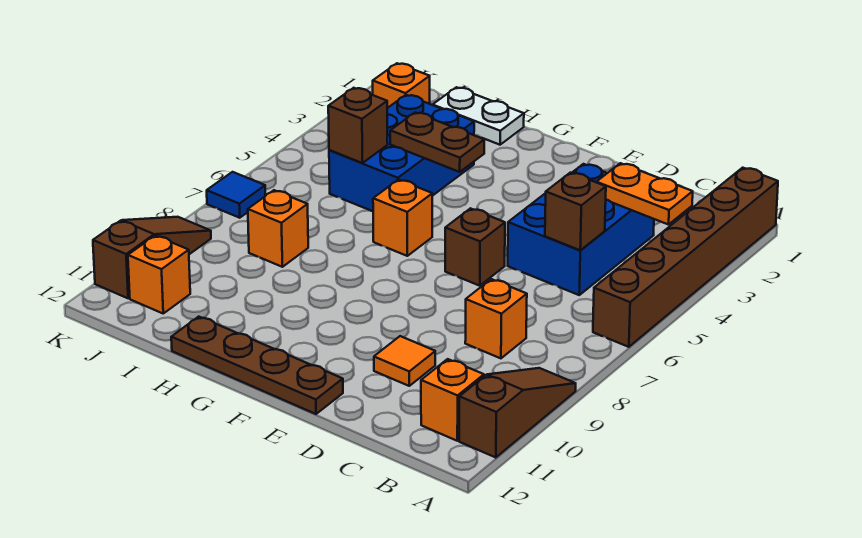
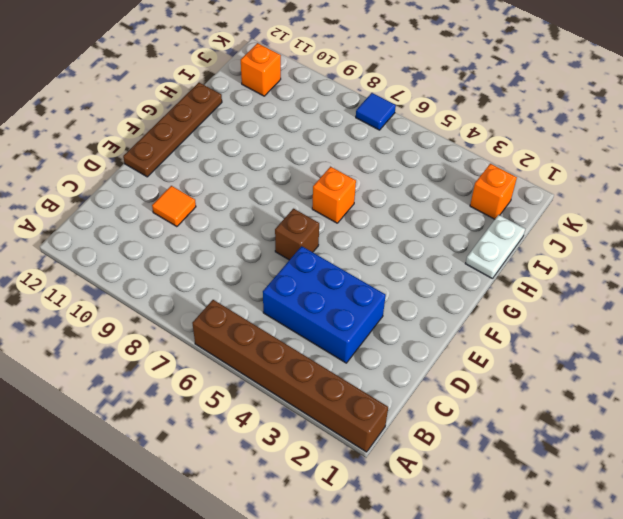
none -> brown 1x3 slope [459,368,576,458]
none -> orange 1x1 brick [421,359,484,441]
none -> orange 1x1 brick [465,279,527,358]

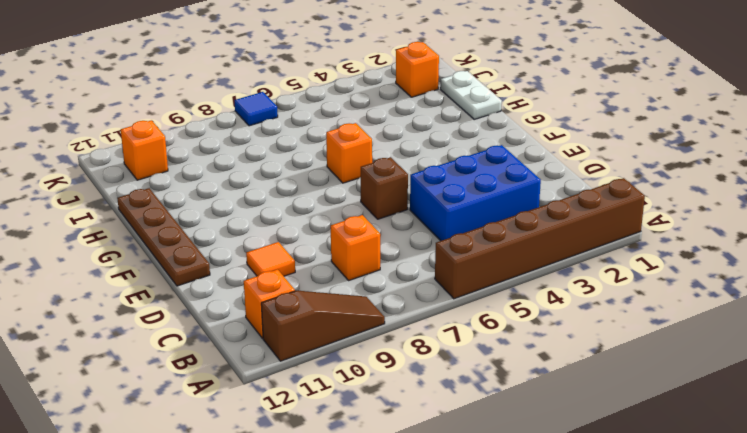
none -> blue 2x3 brick [329,95,474,211]
none -> orange 1x1 brick [248,190,308,267]
none -> brown 1x3 slope [93,217,211,298]

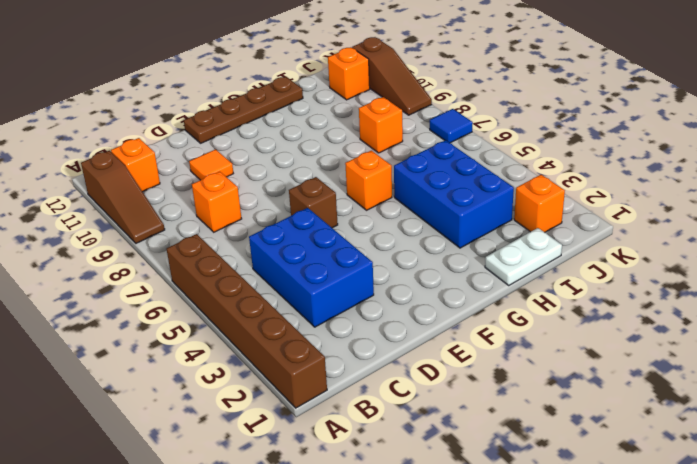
none -> orange 1x2 plate [596,163,693,225]
none -> brown 1x1 brick [545,173,606,250]
none -> brown 1x2 plate [390,112,484,172]

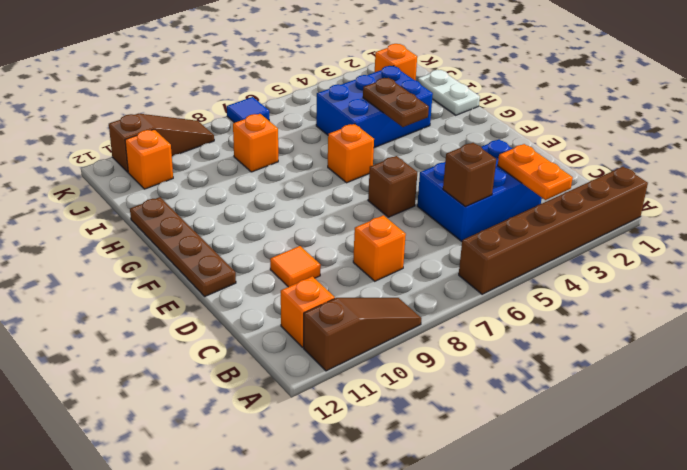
none -> brown 1x1 brick [328,88,388,163]

